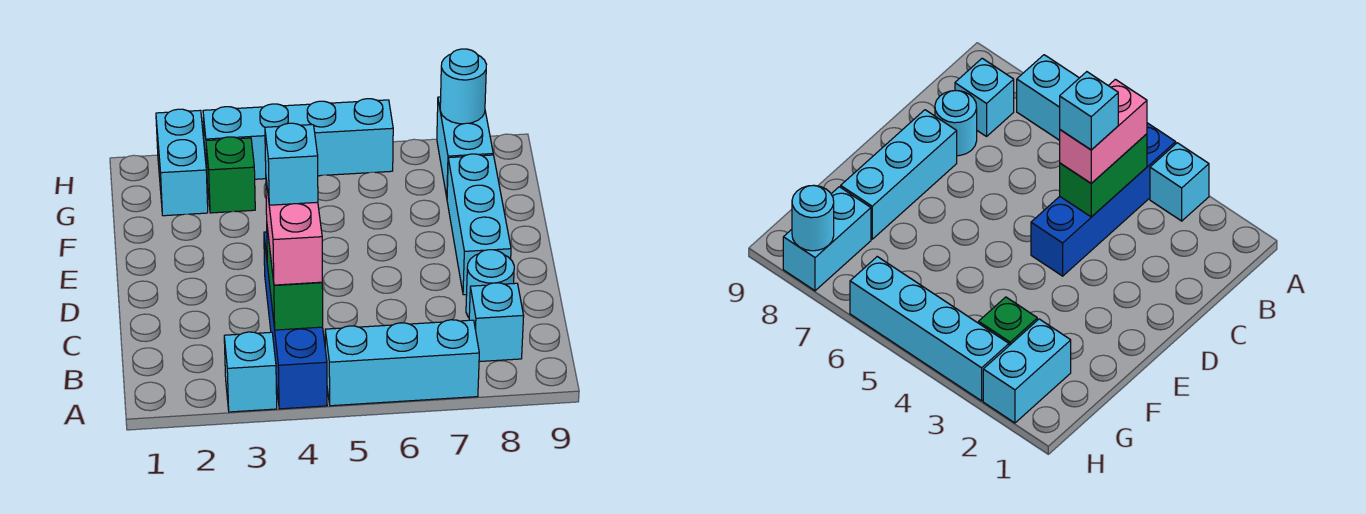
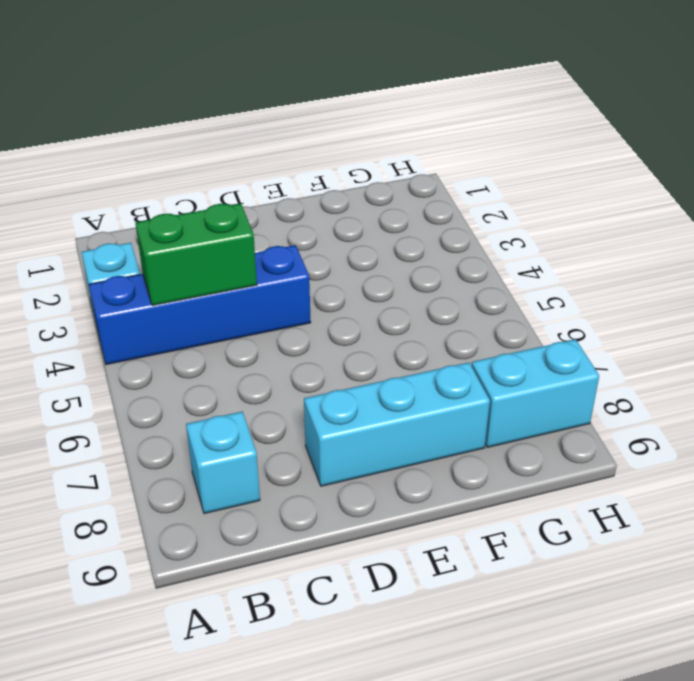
none -> cyan 1x3 brick [325,320,479,406]
none -> cyan 1x1 round brick [466,250,514,317]
none -> cyan 1x2 brick [156,109,208,216]

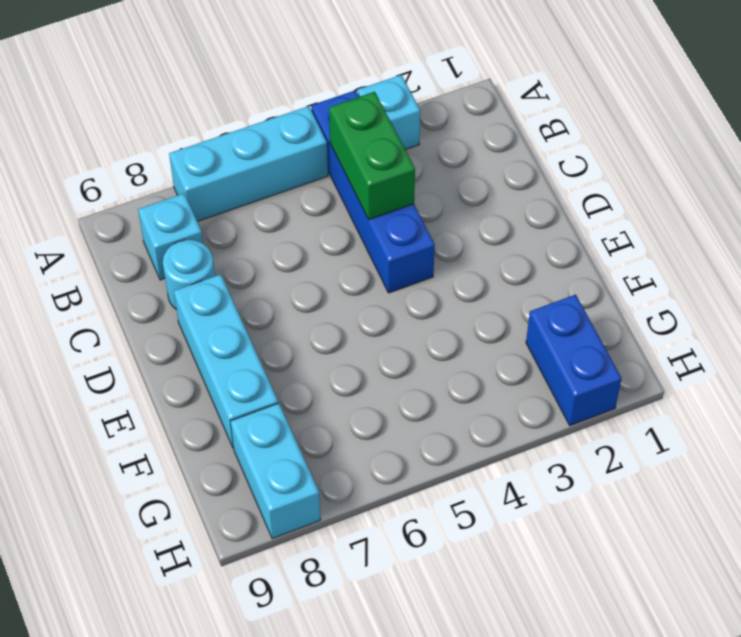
blue 1x2 brick [526,295,621,426] -> cyan 1x2 brick [156,109,208,216]
none -> green 1x1 brick [206,137,255,213]
none -> cyan 1x4 brick [203,99,393,179]
none -> cyan 1x1 round brick [440,49,486,124]

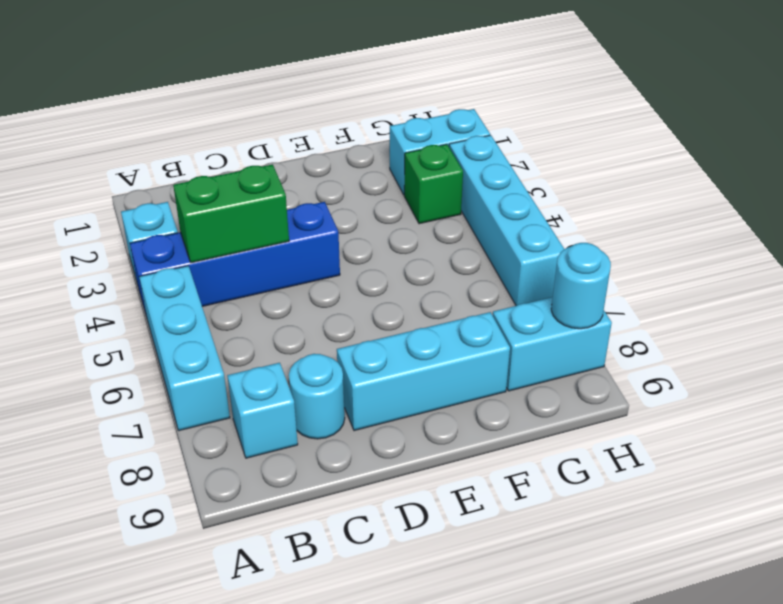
none -> pink 1x2 brick [266,181,322,285]
none -> cyan 1x1 brick [265,123,318,205]

